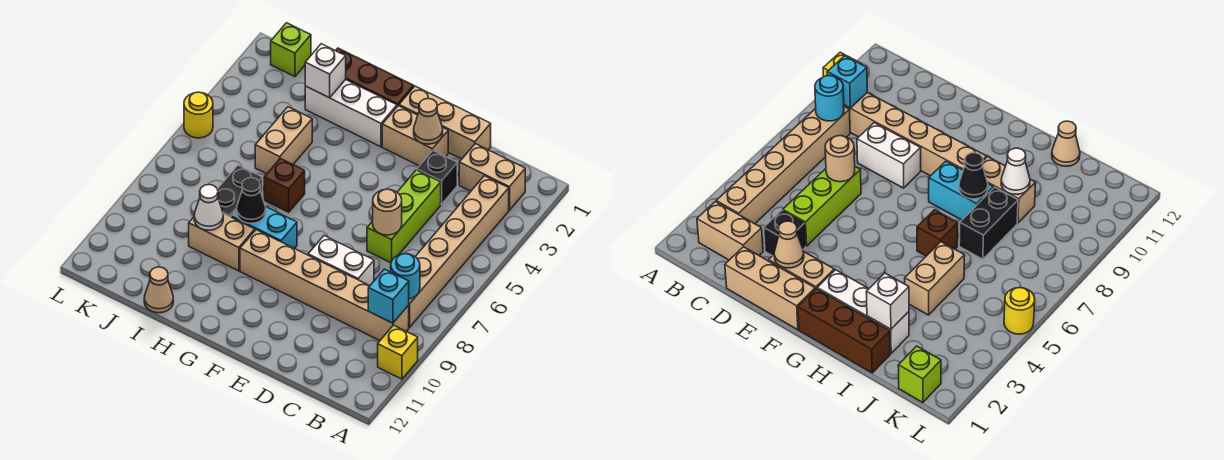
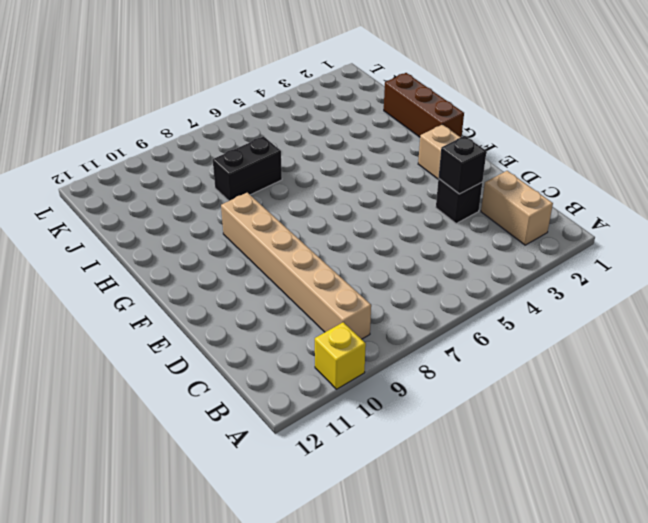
black 1x1 brick [439,136,486,194] -> none
none -> tan 1x6 brick [409,176,509,327]
none -> tan 1x3 brick [399,86,491,159]
none -> lime 1x3 brick [367,170,441,263]

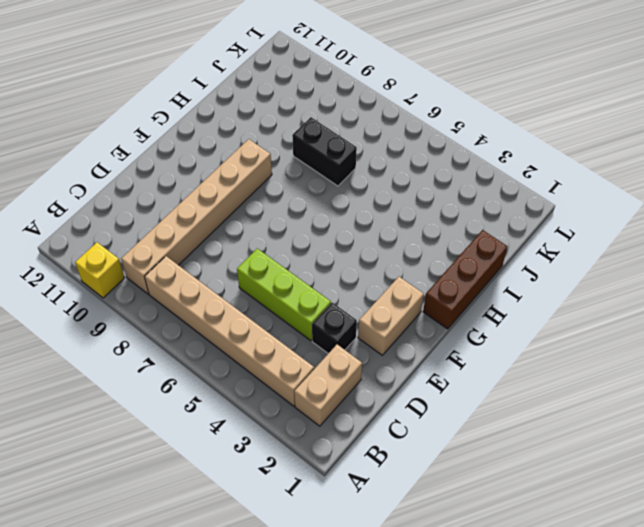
none -> tan 1x3 brick [399,86,491,159]
none -> white 1x2 brick [308,236,374,286]
none -> white 1x3 brick [305,79,397,147]

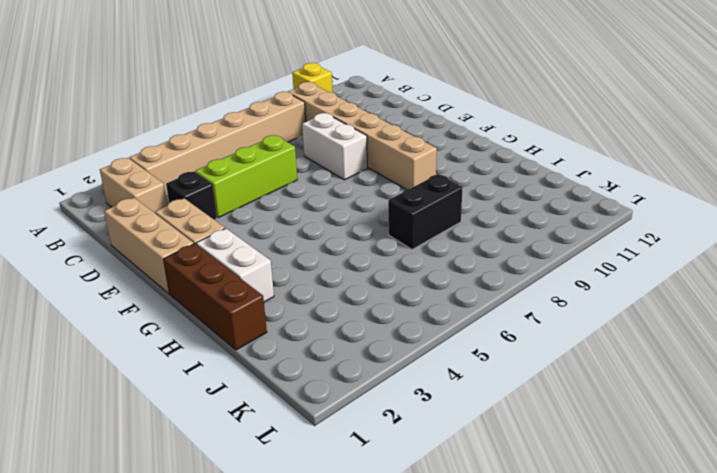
white 1x2 brick [196,228,274,302] -> white 1x3 brick [305,79,397,147]
none -> cyan 1x2 brick [231,207,297,249]
none -> brown 1x1 brick [264,158,305,212]
none -> tan 1x2 brick [189,214,255,271]

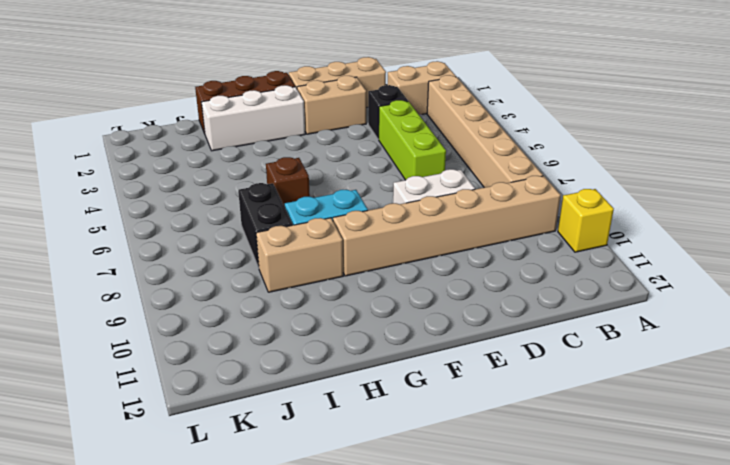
none -> tan 1x2 brick [255,107,312,174]
none -> tan 1x1 cone [144,267,173,313]
none -> lime 1x1 brick [271,23,311,77]

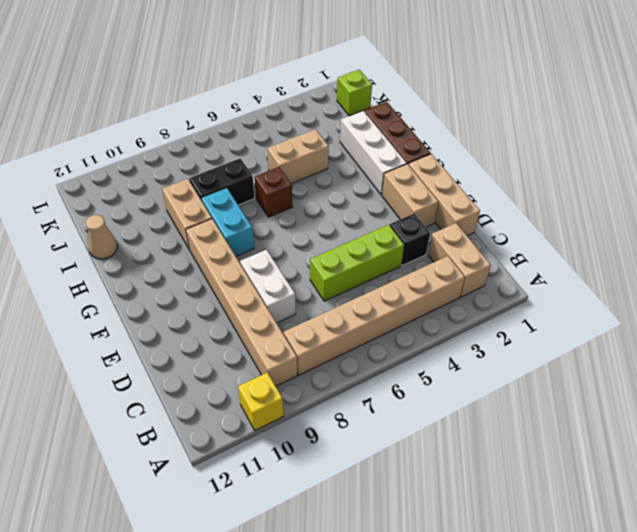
none -> yellow 1x1 round brick [184,92,213,138]
none -> cyan 1x1 round brick [391,254,420,299]
none -> cyan 1x1 brick [368,269,409,323]

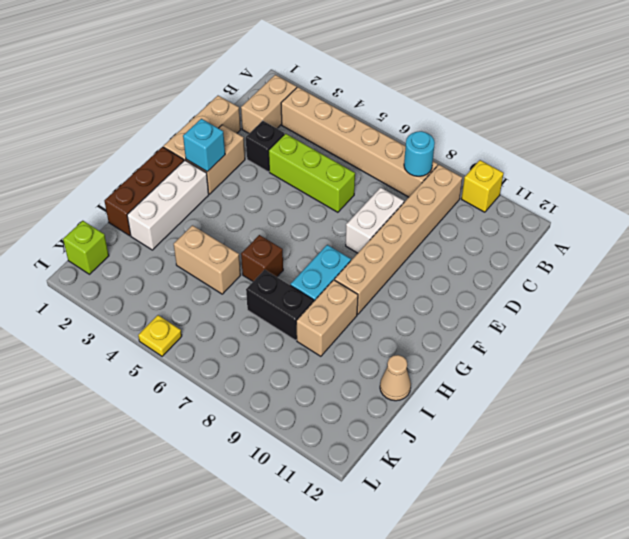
cyan 1x1 brick [183,119,225,172] -> cyan 1x1 brick moved to [368,269,409,323]
yellow 1x1 plate [138,315,182,356] -> yellow 1x1 round brick [184,92,213,138]
none -> tan 1x1 round brick [373,189,402,235]
none -> tan 1x1 cone [414,98,443,144]
none -> black 1x1 cone [237,178,266,223]

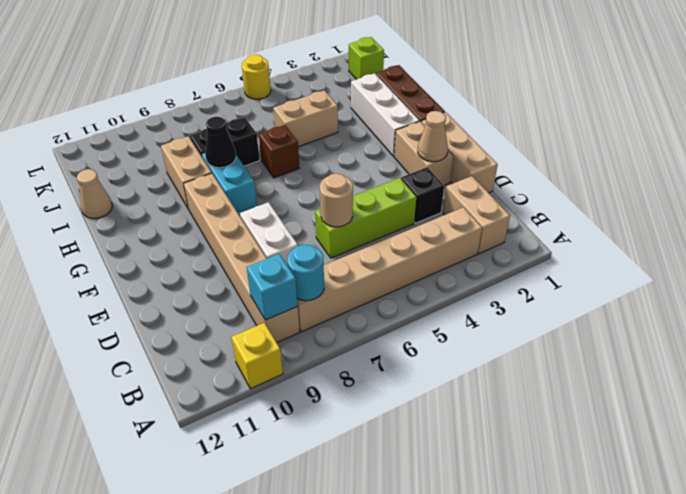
none -> white 1x1 brick [305,44,346,98]
none -> white 1x1 cone [194,185,223,230]

